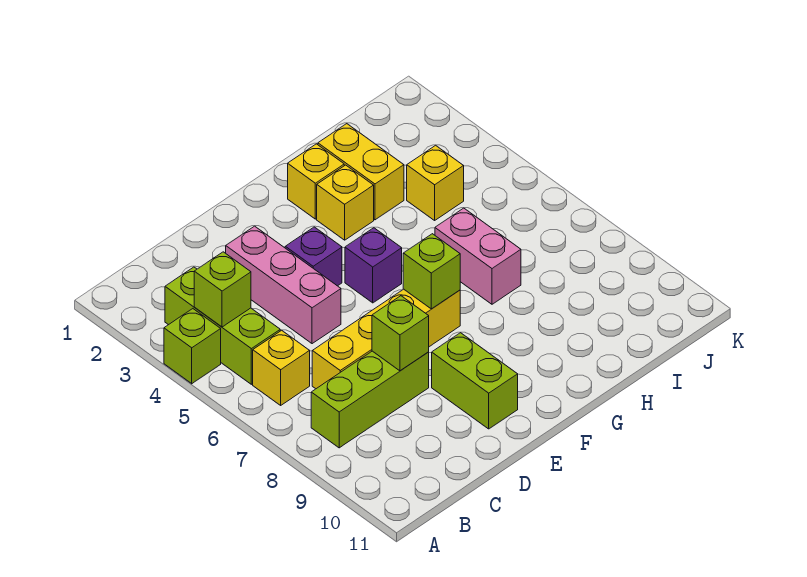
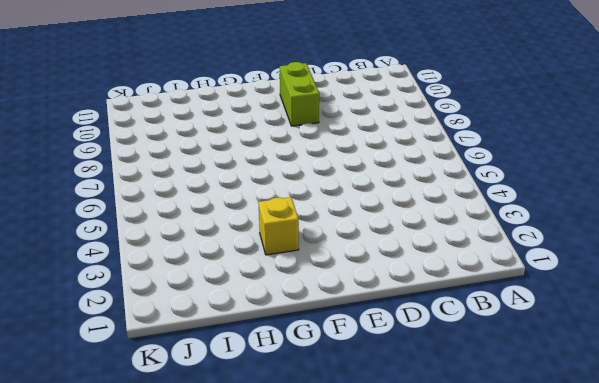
none -> lime 1x1 brick [164,309,221,384]
none -> lime 1x3 brick [165,267,280,384]
none -> yellow 1x1 brick [253,330,310,405]

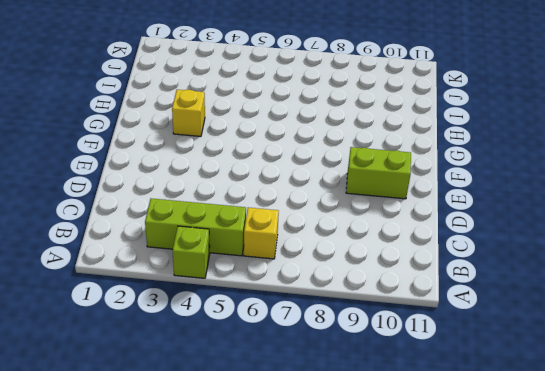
none -> lime 1x3 brick [311,351,429,448]
none -> yellow 1x4 brick [312,289,460,389]
none -> pink 1x3 brick [226,226,341,344]

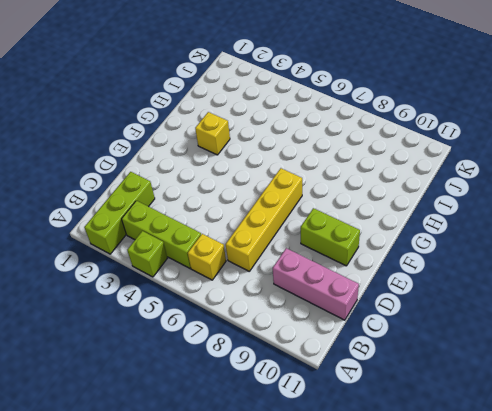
lime 1x3 brick [84,172,155,254] -> lime 1x3 brick moved to [311,351,429,448]
pink 1x3 brick [273,248,359,320] -> pink 1x3 brick moved to [226,226,341,344]
none -> purple 1x1 brick [285,227,342,286]
none -> purple 1x1 brick [345,228,402,303]
none -> yellow 1x1 brick [288,144,344,219]

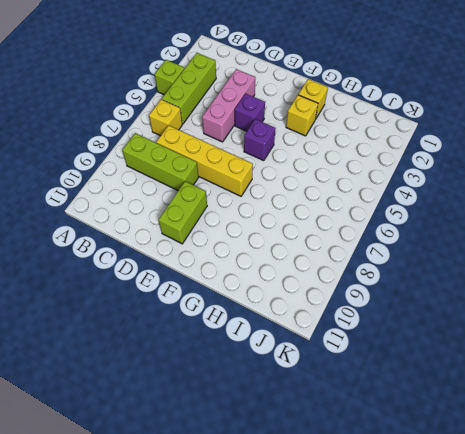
none -> yellow 1x2 brick [318,124,404,220]
none -> pink 1x2 brick [435,208,521,304]
none -> yellow 1x1 brick [407,145,464,220]

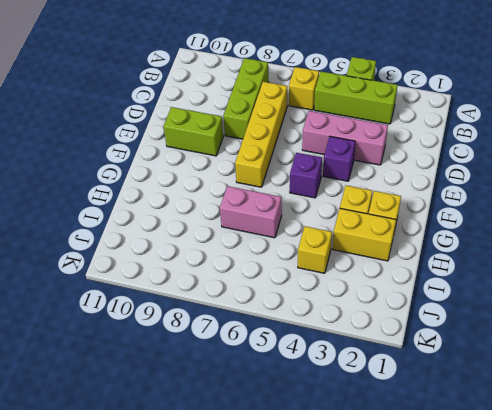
none -> lime 1x1 brick [194,252,251,327]
none -> lime 1x1 brick [372,296,429,371]
none -> lime 1x1 brick [403,234,460,309]

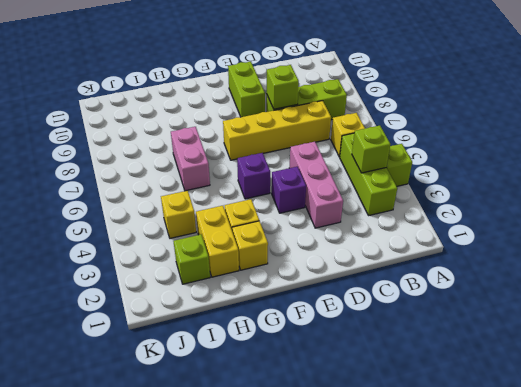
lime 1x1 brick [173,234,210,284] -> lime 1x1 brick moved to [403,234,460,309]

